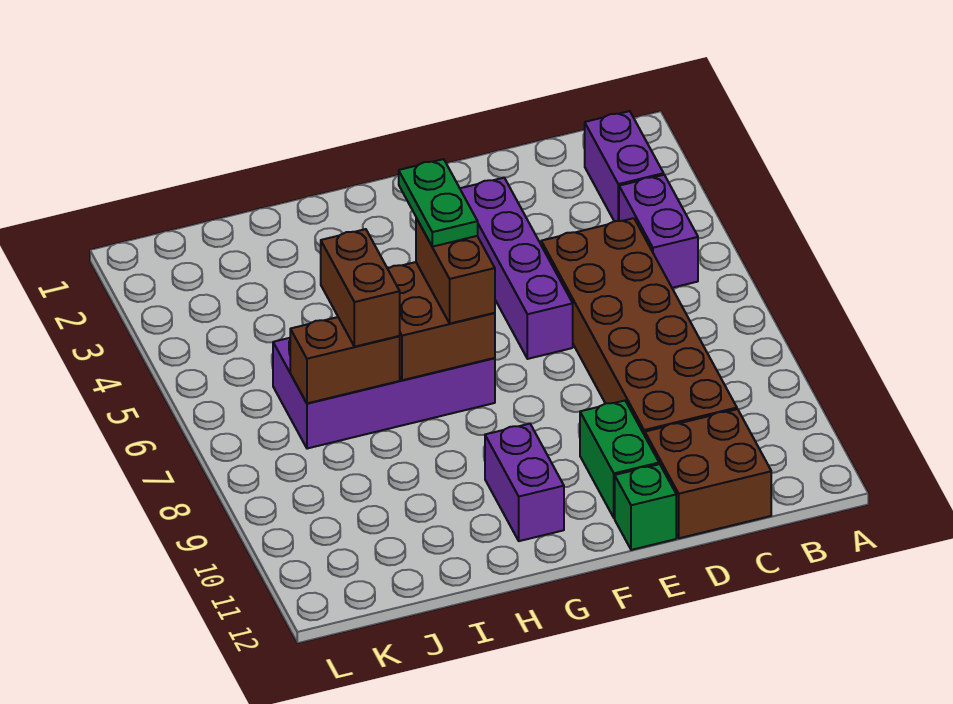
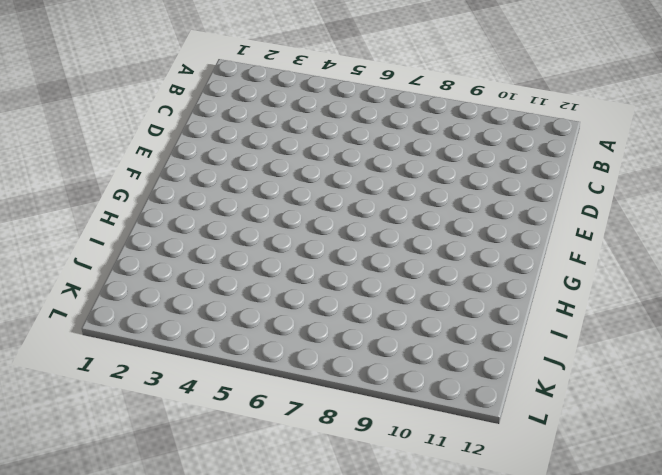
none -> purple 1x2 brick [585,111,664,221]
none -> purple 1x2 brick [619,175,698,288]
none -> brown 2x6 brick [541,218,737,436]

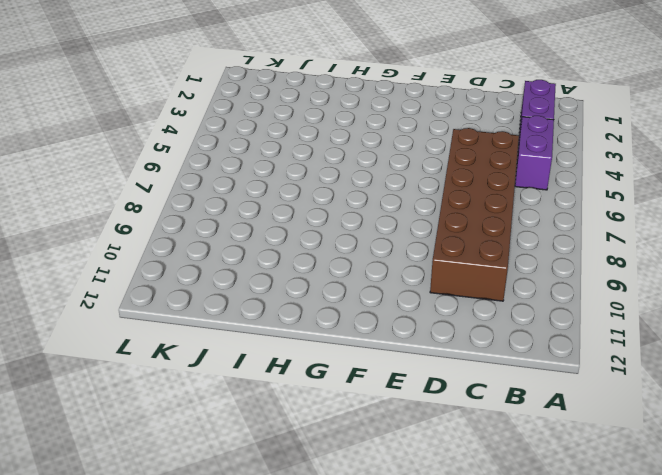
none -> brown 2x2 brick [645,409,771,538]
none -> purple 1x4 brick [460,178,573,359]
none -> green 1x2 brick [580,401,659,518]

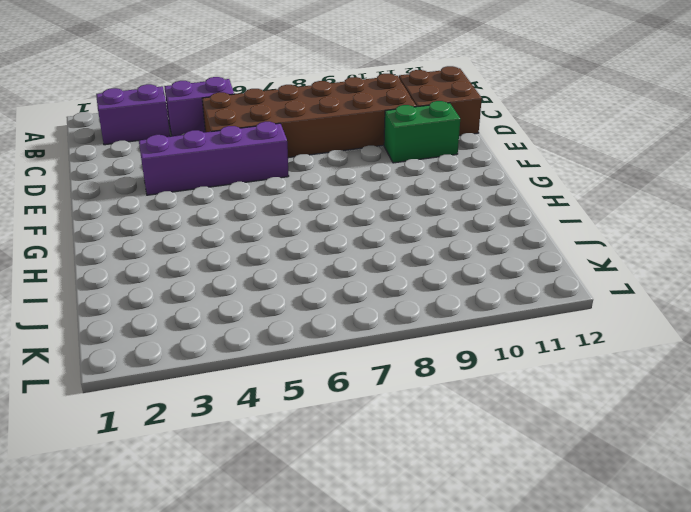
none -> green 1x1 brick [615,464,676,550]
none -> purple 2x4 brick [273,338,495,449]
none -> purple 1x2 brick [485,424,564,541]

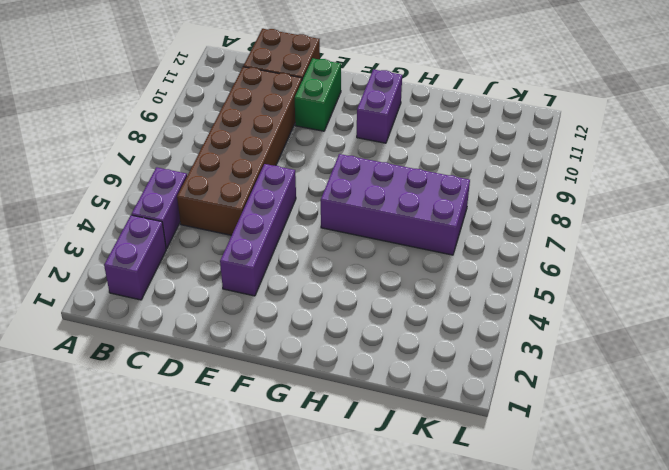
none -> green 1x1 brick [615,464,676,550]
none -> brown 2x2 brick [388,262,495,380]
none -> brown 1x2 brick [290,317,400,403]

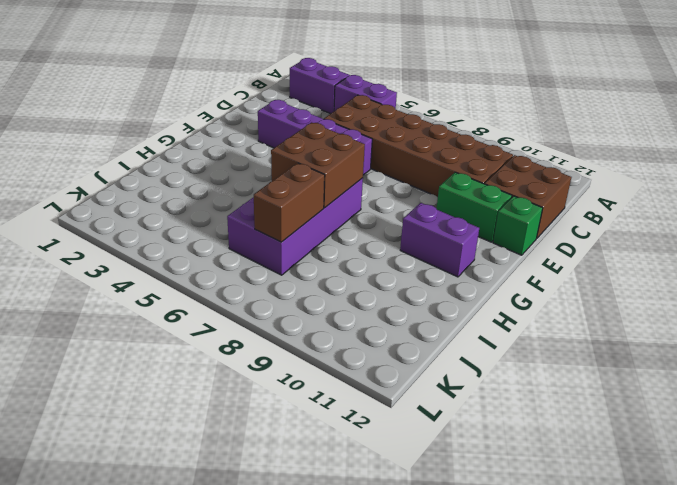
none -> brown 1x2 brick [416,218,495,324]
none -> brown 1x2 brick [321,229,400,347]
none -> green 1x2 plate [399,159,478,247]

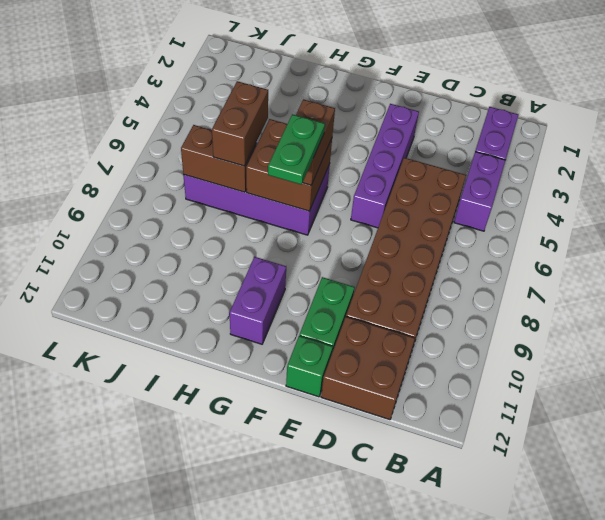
green 1x2 plate [268,114,325,185] -> green 1x2 plate moved to [399,159,478,247]

